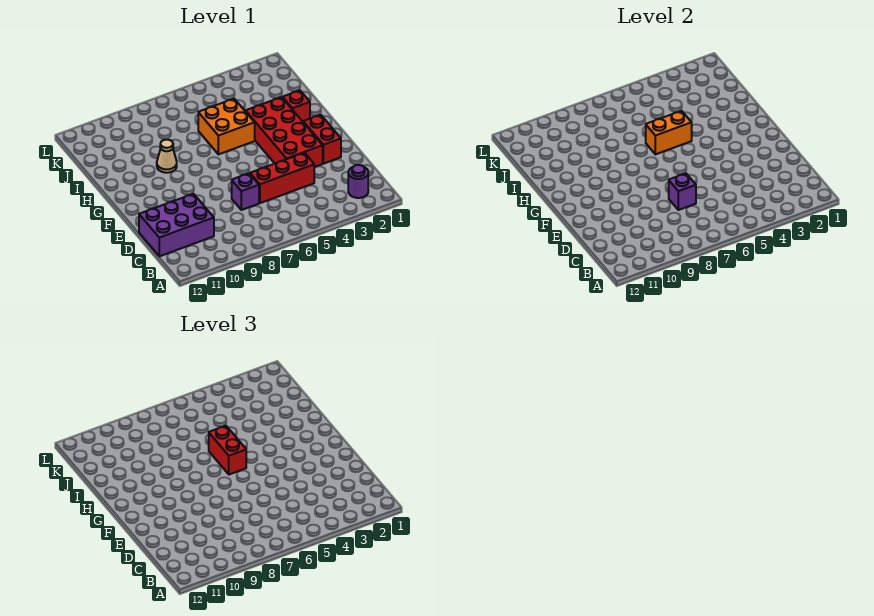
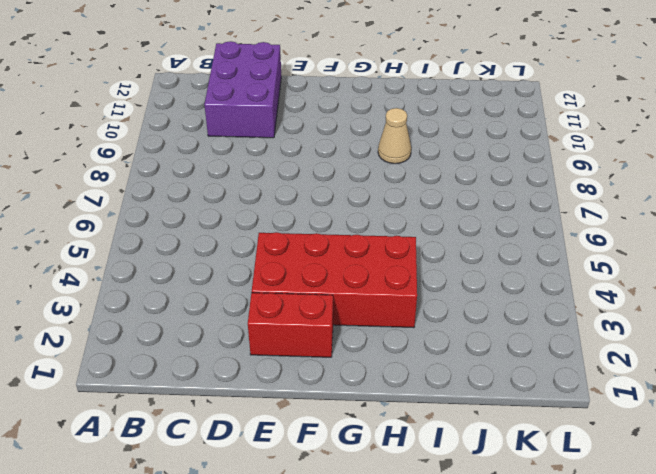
none -> purple 1x1 round brick [348,165,368,198]
none -> red 1x3 brick [250,153,314,203]
none -> purple 1x1 brick [232,173,259,210]

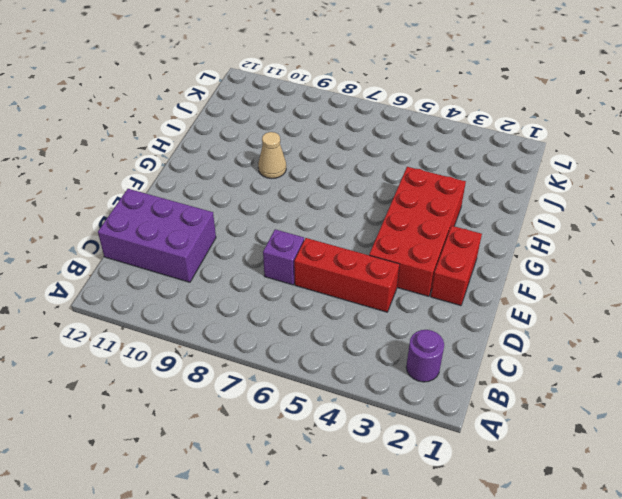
none -> red 1x1 brick [283,90,310,122]
none -> orange 2x2 brick [198,99,255,154]
none -> purple 1x1 brick [669,173,696,210]

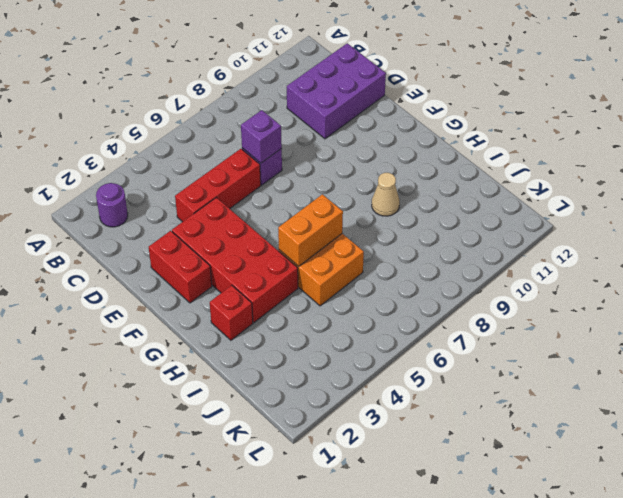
none -> red 1x2 brick [209,426,246,475]

